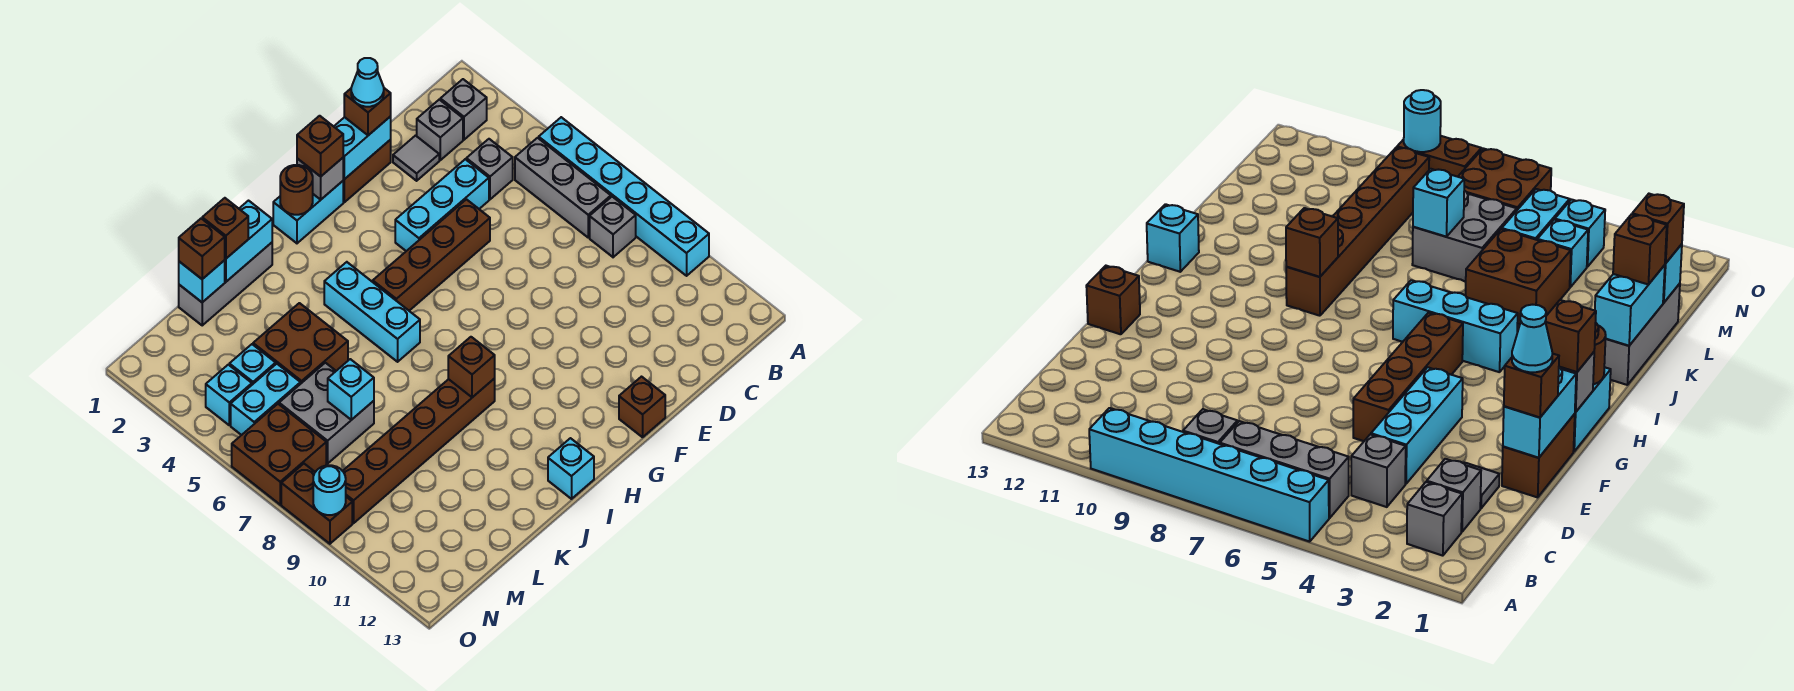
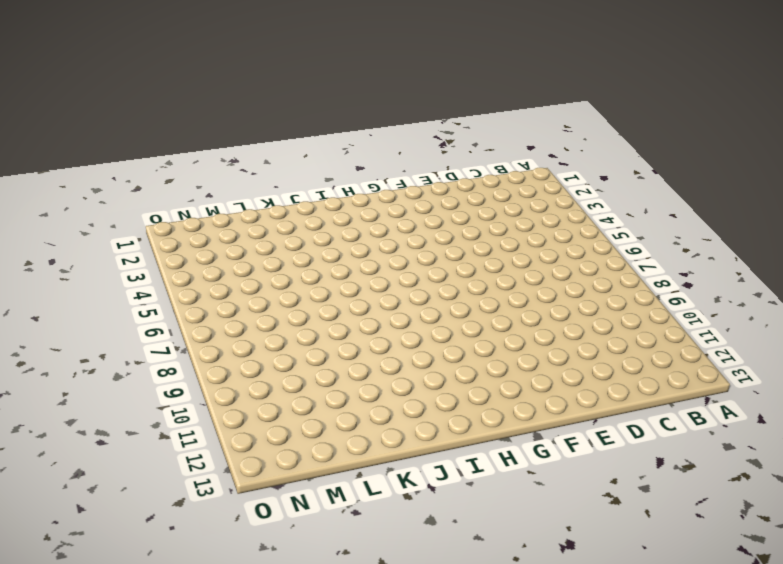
none -> cyan 1x6 brick [539,117,709,276]
none -> grey 1x1 brick [440,79,487,140]
none -> grey 1x3 brick [515,138,611,237]
none -> grey 1x1 brick [590,197,636,257]

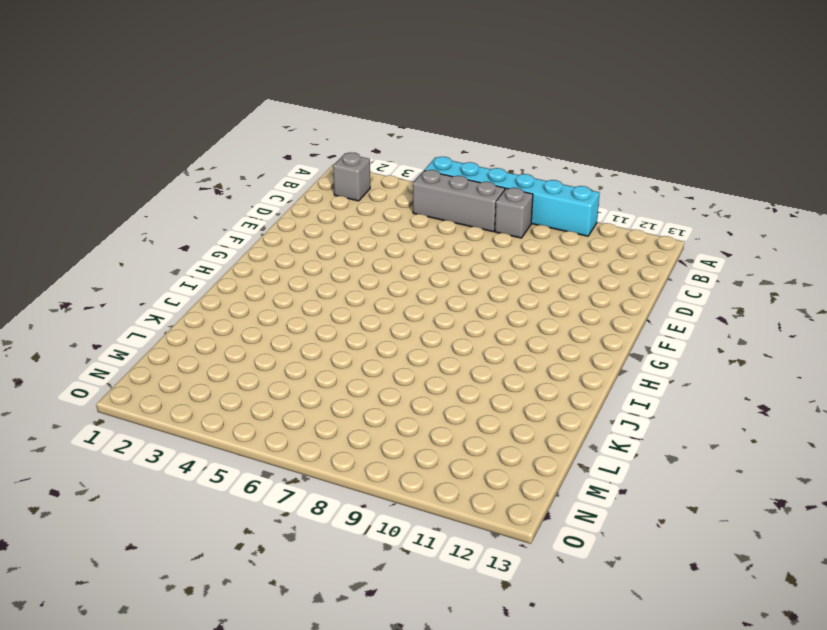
none -> grey 1x1 brick [417,100,463,160]
none -> grey 1x1 brick [466,139,513,199]
none -> grey 1x1 tile [393,136,439,181]
none -> cyan 1x3 brick [395,159,489,251]

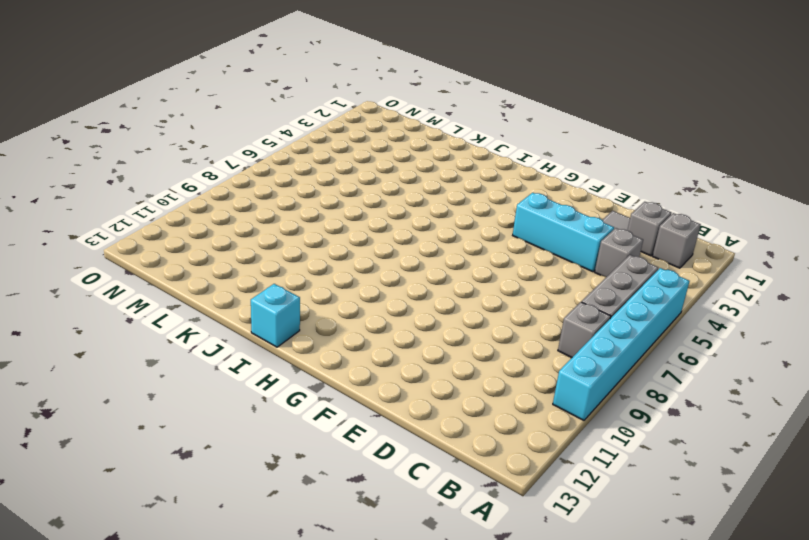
none -> brown 1x2 brick [343,140,391,202]
none -> brown 1x4 brick [373,199,490,311]
none -> brown 1x1 brick [619,377,665,437]
none -> cyan 1x2 brick [273,181,343,243]

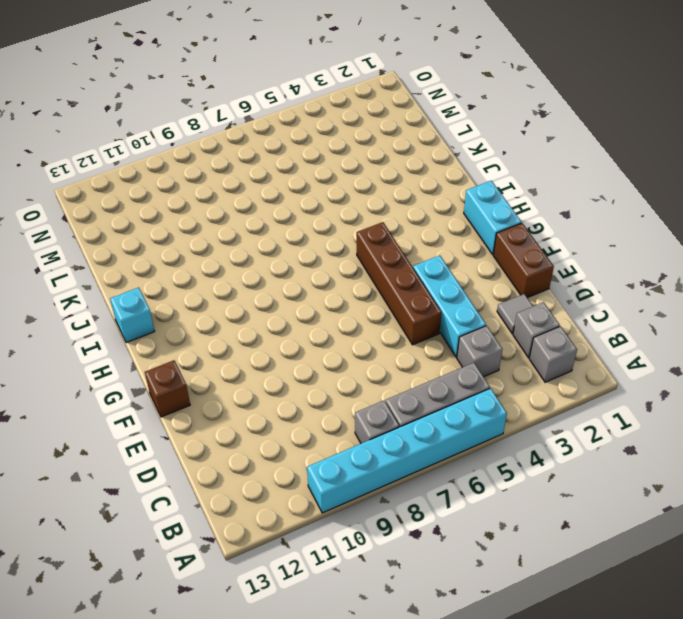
none -> cyan 1x3 brick [324,262,420,362]
none -> brown 1x6 brick [343,378,495,523]
none -> grey 1x3 brick [179,243,272,325]
none -> brown 2x2 brick [253,303,348,384]

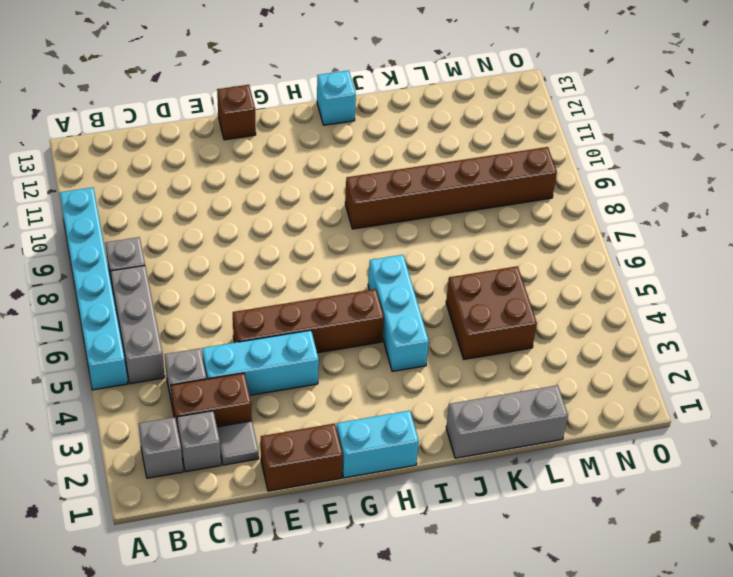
brown 1x2 brick [171,373,252,429] -> brown 1x2 brick turned to [281,464,352,544]
none -> grey 2x2 brick [279,363,374,463]
none -> cyan 1x1 brick [229,344,276,385]
none -> cyan 1x2 brick [231,364,300,435]
none -> cyan 1x1 brick [206,365,252,425]

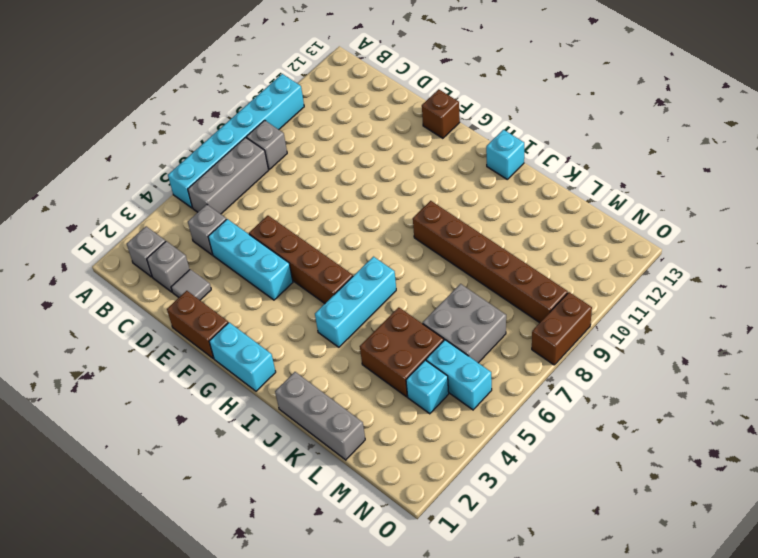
none -> cyan 1x1 brick [206,365,252,425]
none -> brown 2x2 brick [232,404,326,505]
none -> cyan 1x2 brick [334,116,391,179]
none -> grey 1x1 brick [297,158,343,199]

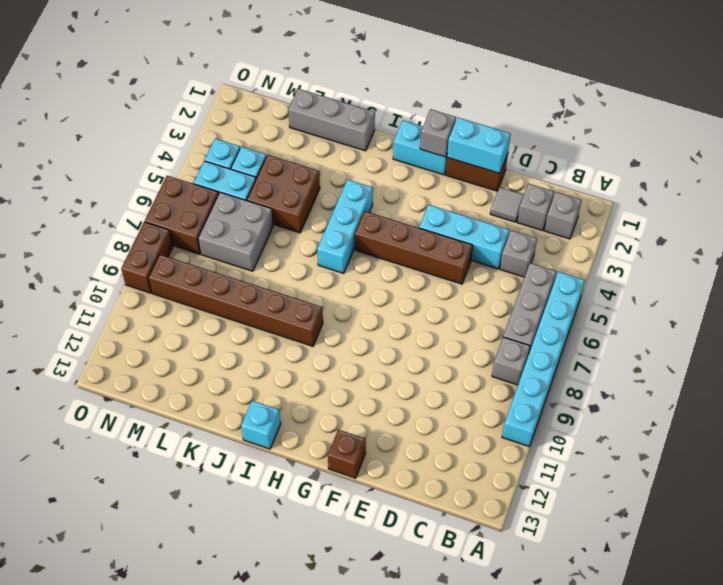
none -> brown 1x1 round brick [280,165,313,215]
none -> brown 1x1 brick [448,337,495,397]
none -> cyan 1x2 brick [225,201,272,282]
none -> cyan 1x1 brick [179,260,225,302]

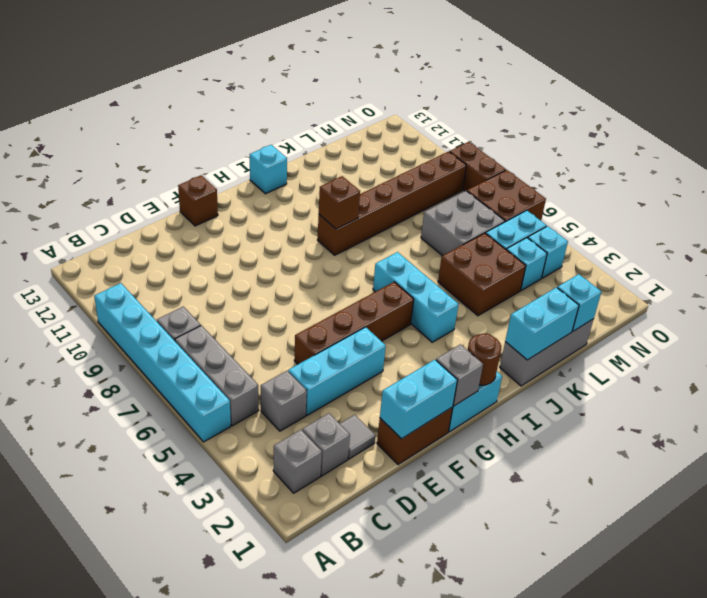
none -> cyan 1x1 brick [328,359,374,420]
none -> cyan 1x1 round brick [313,465,346,515]
none -> brown 1x1 brick [344,88,391,135]
none -> brown 1x1 brick [297,116,343,177]

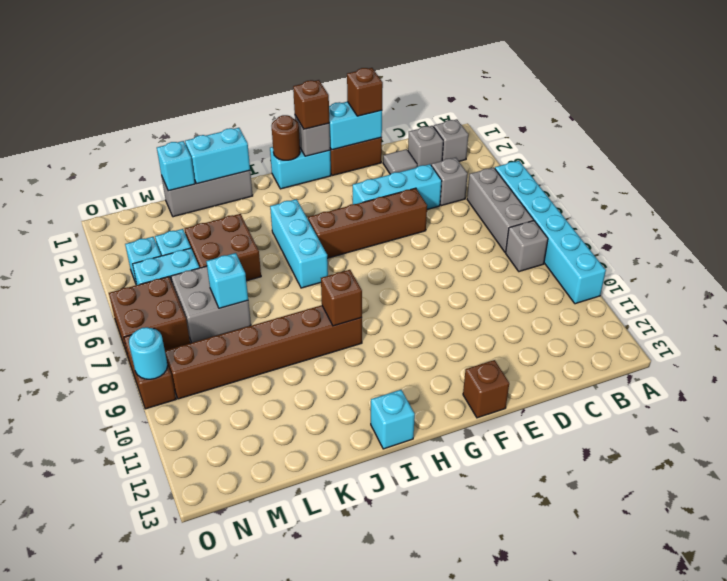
none -> brown 1x1 brick [202,198,248,259]
none -> brown 1x1 brick [179,219,225,279]
none -> cyan 1x1 cone [351,58,384,107]

